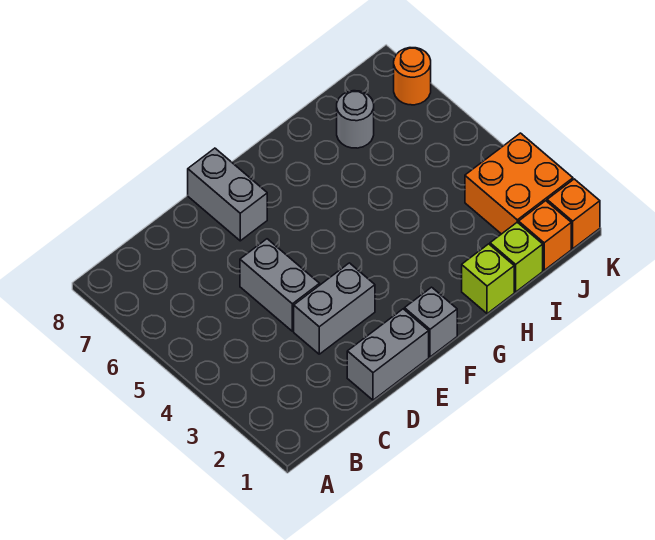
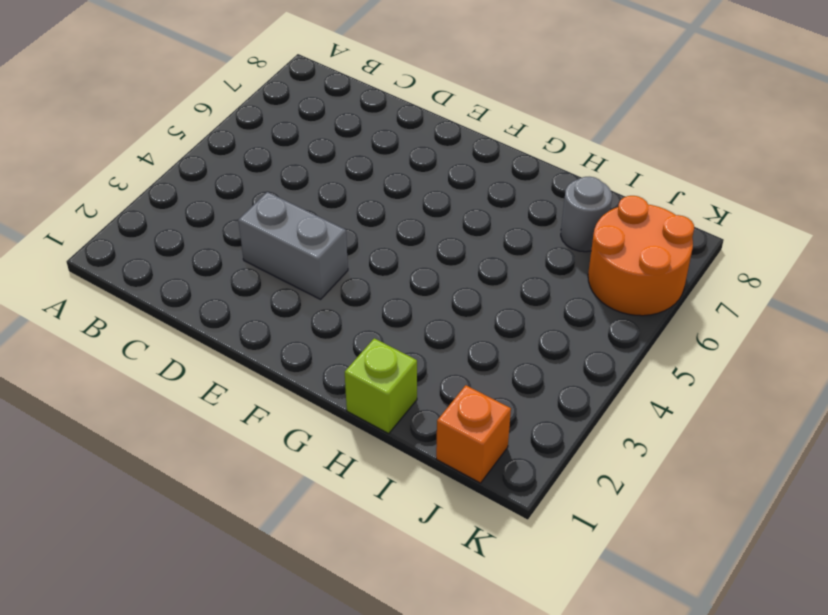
orange 2x2 round brick [588,196,694,316] -> orange 1x1 round brick [394,48,431,105]
none -> grey 1x2 brick [347,309,429,400]
none -> grey 1x2 brick [240,239,320,331]
none -> grey 1x2 brick [188,148,267,241]

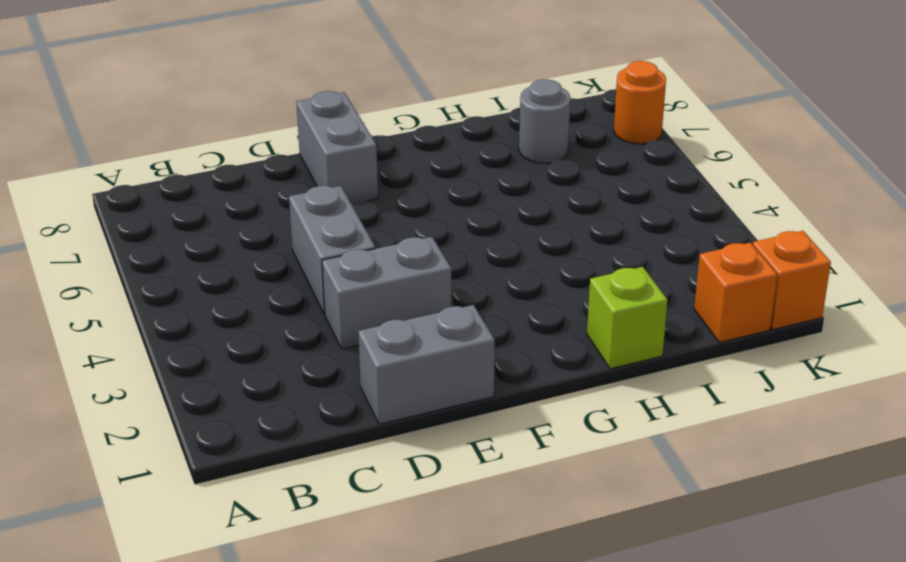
none -> grey 1x1 brick [405,287,457,357]
none -> lime 1x1 brick [490,222,543,292]
none -> orange 2x2 brick [465,133,573,234]

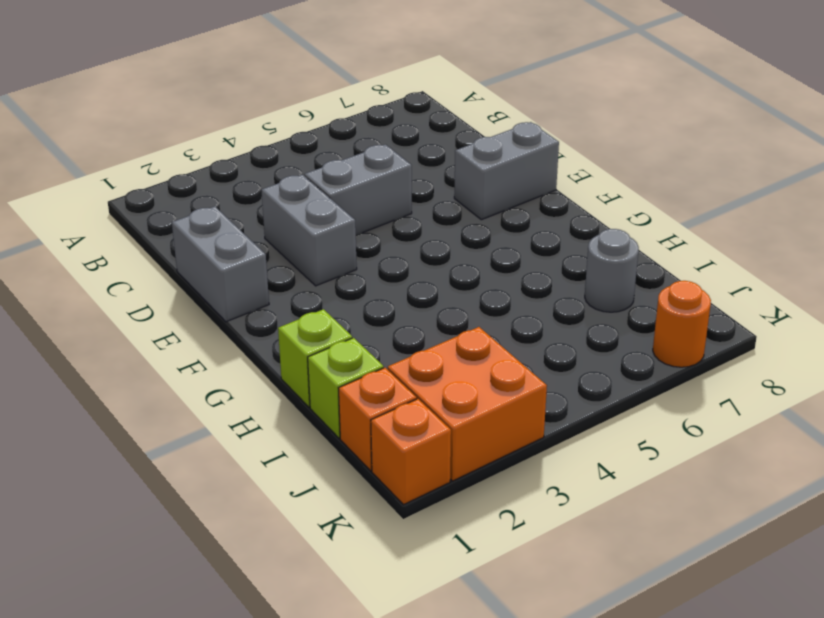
none -> grey 1x1 brick [405,287,457,357]

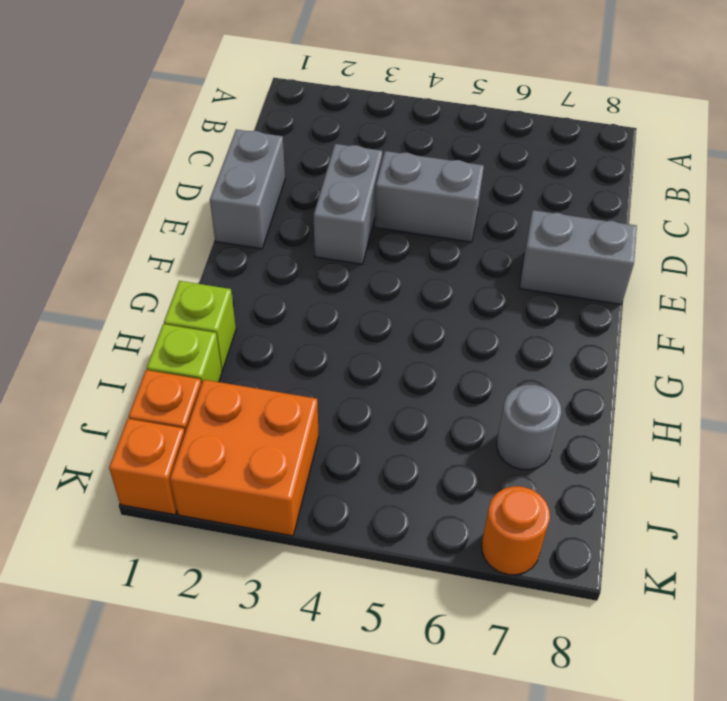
none -> grey 1x1 brick [405,287,457,357]

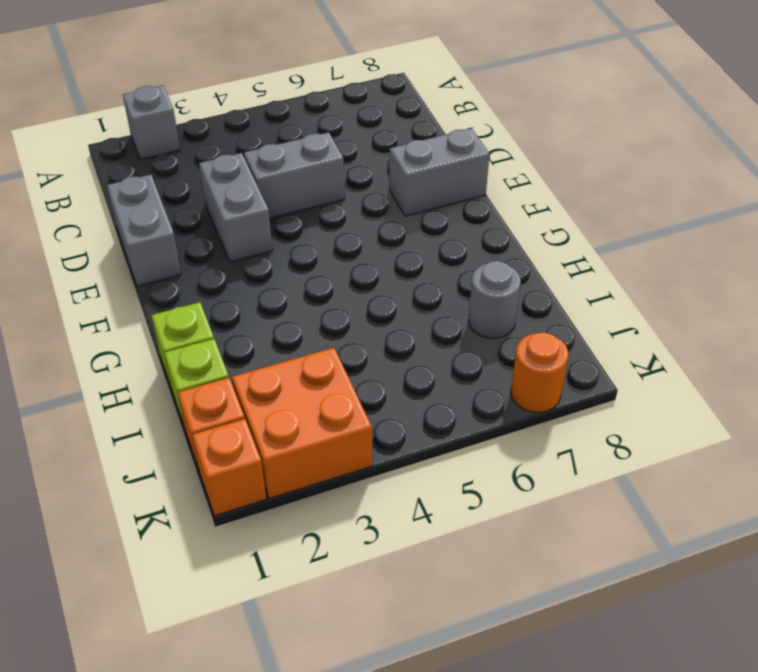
grey 1x1 brick [123,85,180,160] -> grey 1x1 brick moved to [405,287,457,357]

